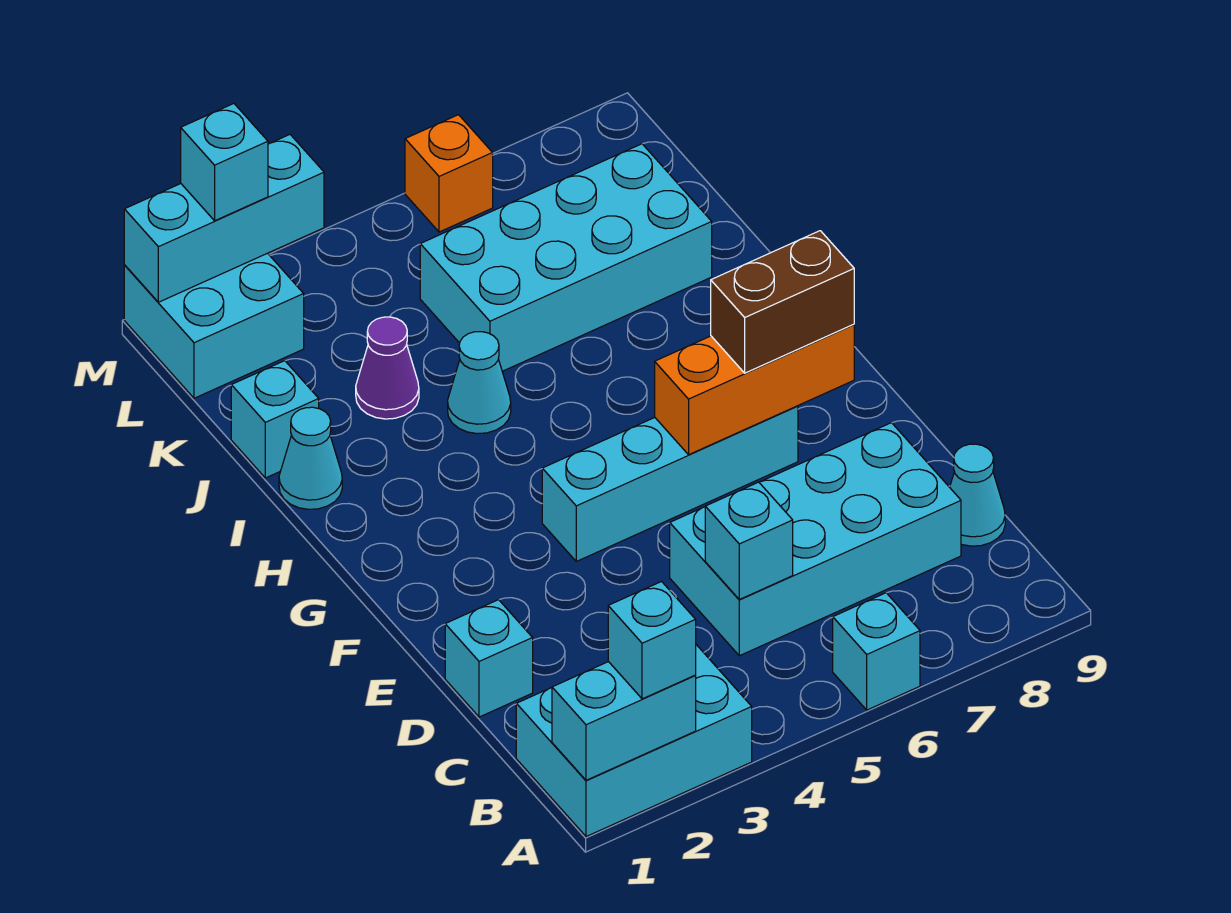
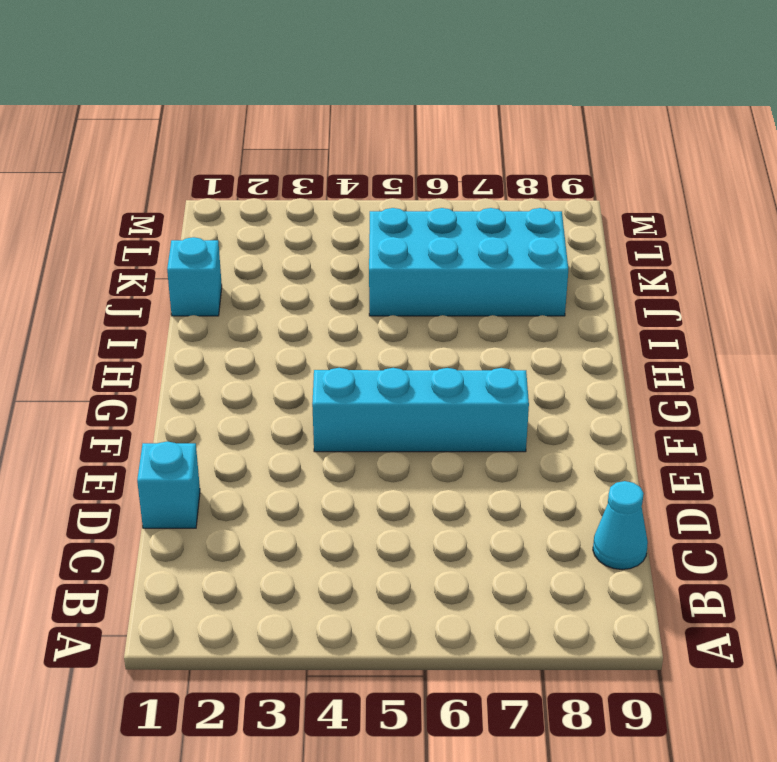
none -> cyan 2x3 brick [516,645,752,837]
none -> cyan 1x1 brick [833,593,920,710]
none -> cyan 2x4 brick [670,423,961,656]

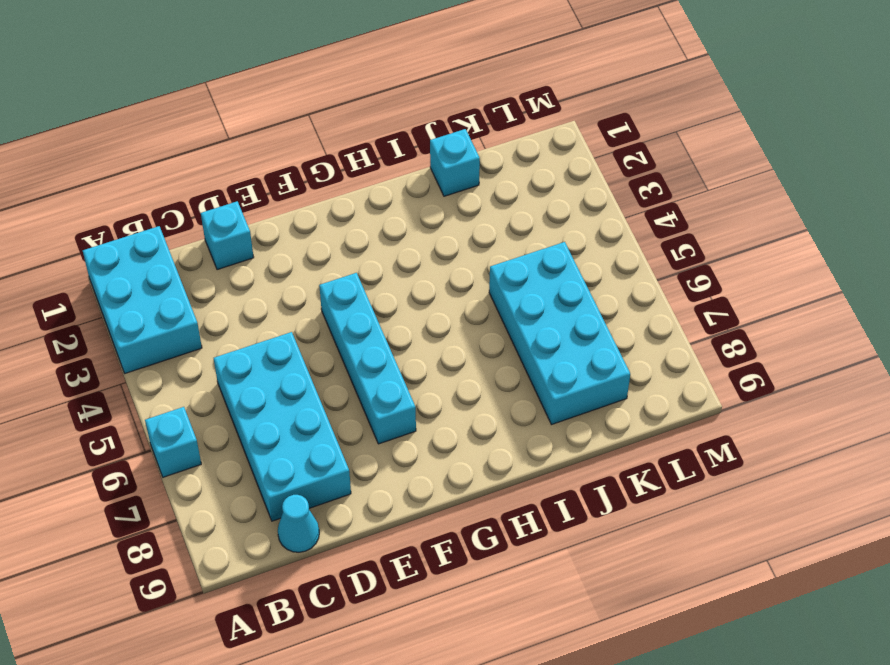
none -> cyan 1x1 cone [279,407,342,509]
none -> cyan 1x1 cone [448,332,511,434]
none -> purple 1x1 cone [356,317,419,419]

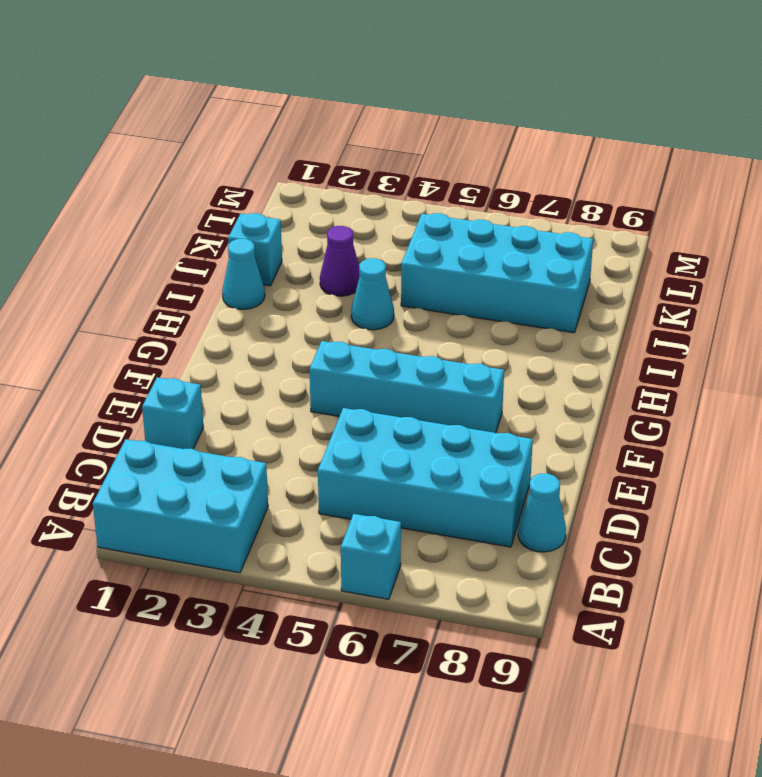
none -> cyan 2x2 brick [124,253,304,398]
none -> orange 1x1 brick [405,115,493,232]
none -> cyan 1x2 brick [552,662,696,780]

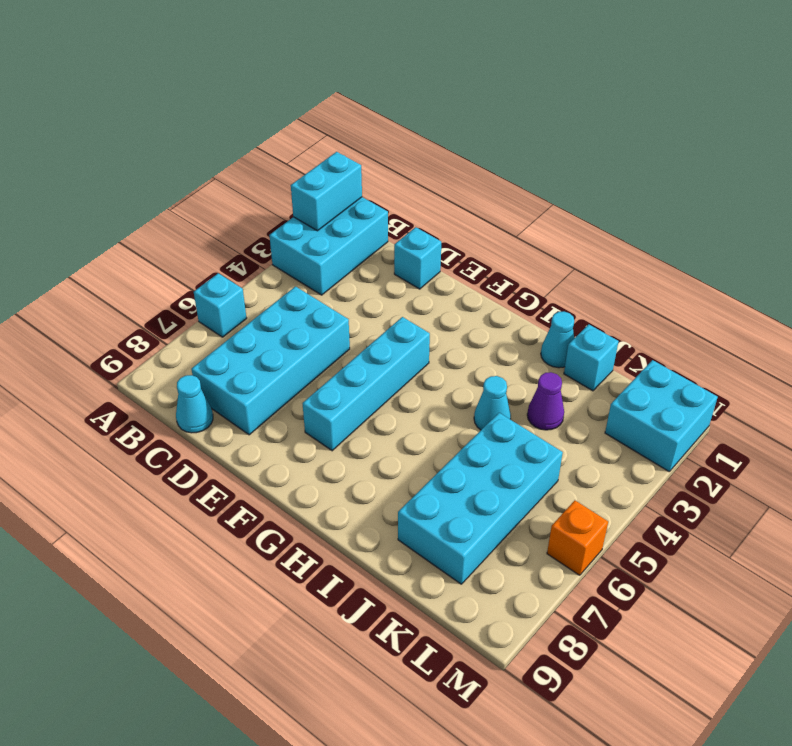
none -> cyan 1x1 brick [705,482,793,599]
none -> orange 1x3 brick [655,324,854,455]
none -> cyan 1x3 brick [124,135,324,302]

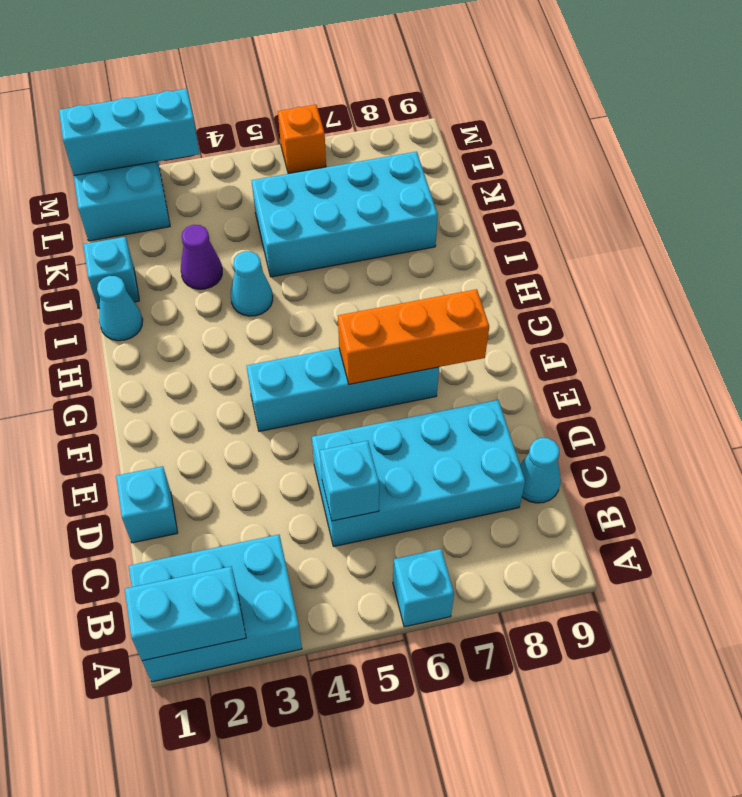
none -> cyan 1x1 brick [608,582,696,699]
none -> brown 1x2 brick [711,231,854,373]
none -> cyan 1x1 brick [181,104,268,221]

